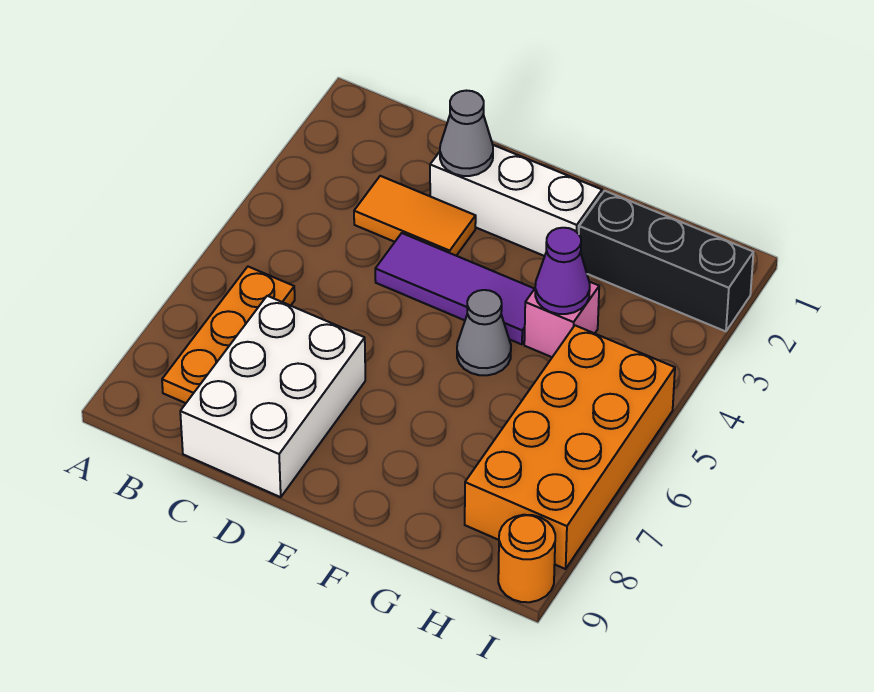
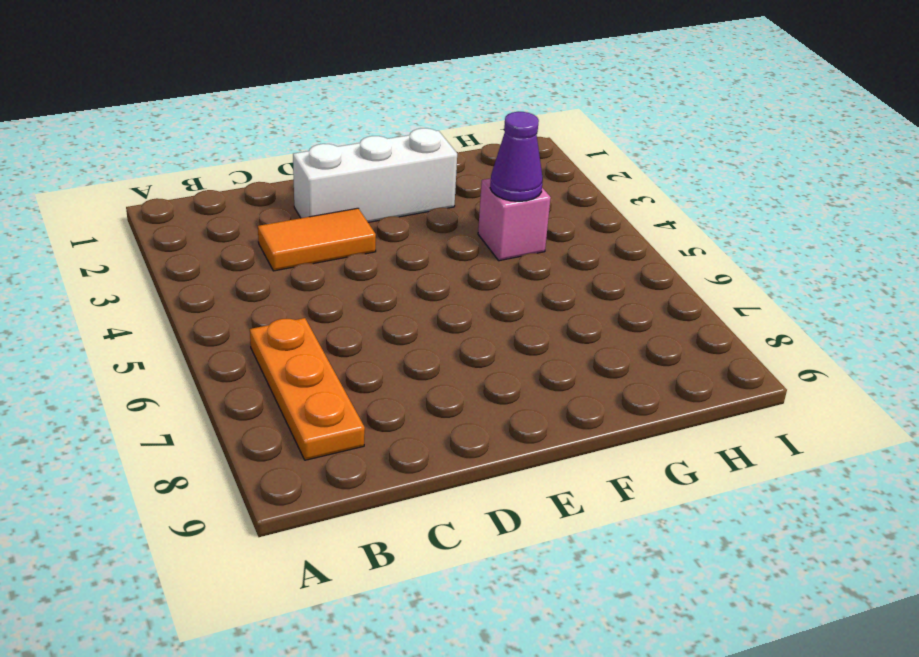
none -> white 2x3 brick [180,296,365,497]
none -> purple 1x3 tile [375,233,534,344]
none -> grey 1x1 cone [457,290,511,375]

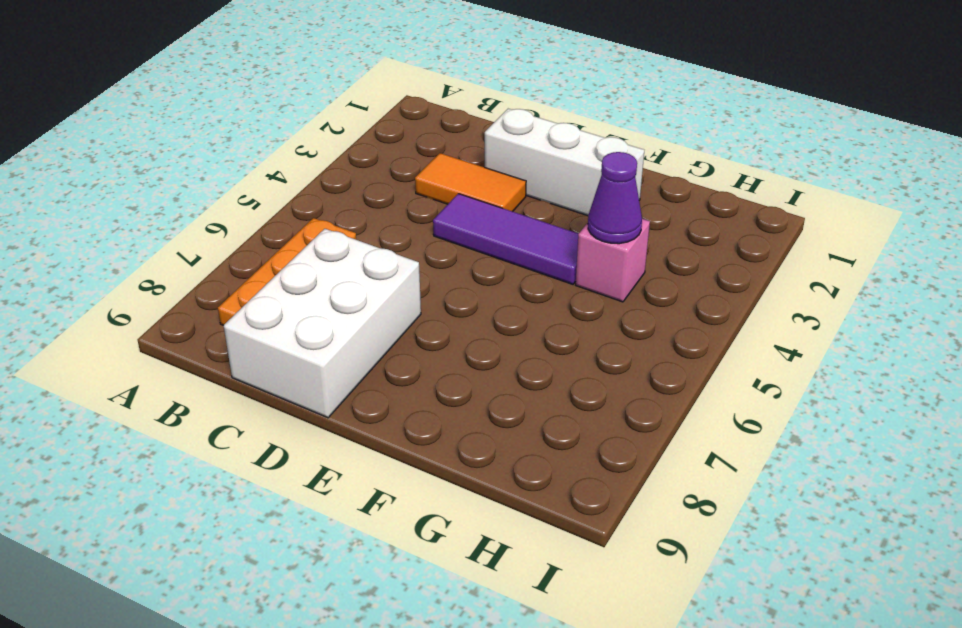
none -> grey 1x1 cone [457,290,511,375]
none -> black 1x3 brick [579,191,753,331]
none -> orange 2x4 brick [465,325,675,569]

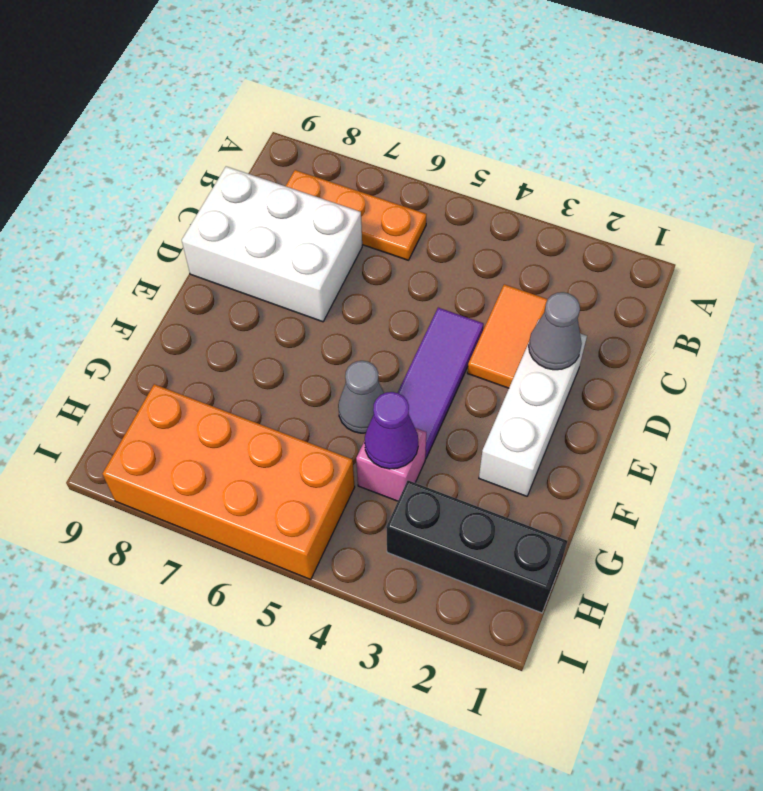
black 1x3 brick [386,480,567,613] -> black 1x3 brick turned to [579,191,753,331]
none -> orange 1x1 round brick [498,515,555,602]

